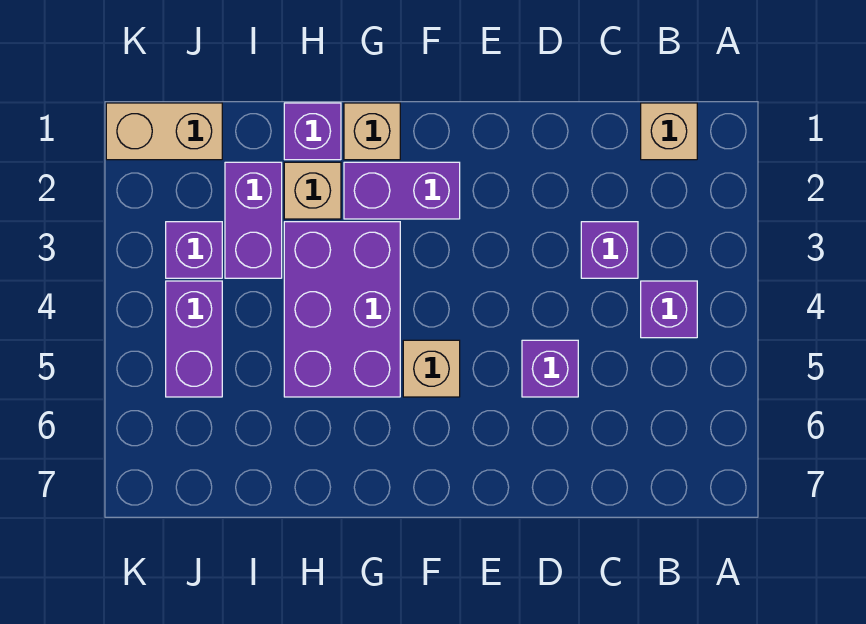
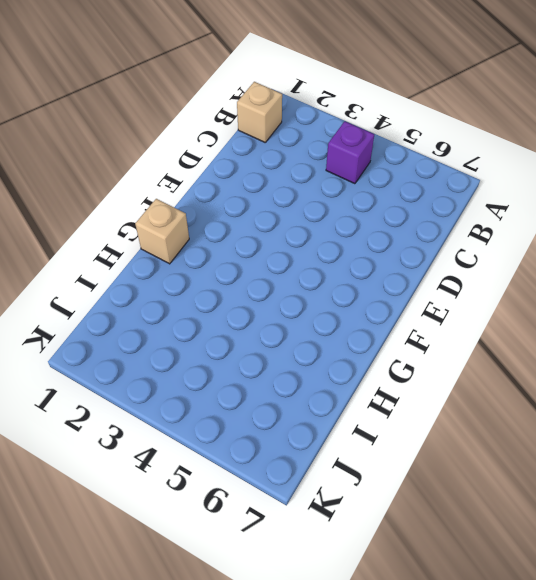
none -> purple 1x1 brick [581,222,638,278]
none -> purple 1x1 brick [522,340,578,397]
none -> purple 1x2 brick [344,162,460,219]

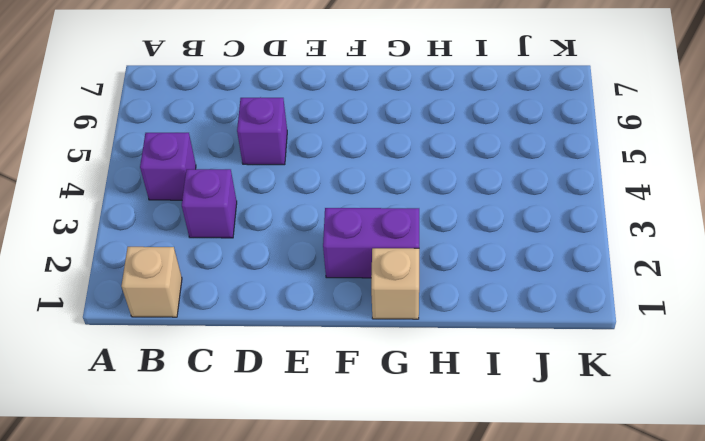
none -> tan 1x1 brick [403,340,460,397]
none -> purple 2x3 brick [284,222,400,397]
none -> purple 1x1 brick [284,103,341,160]

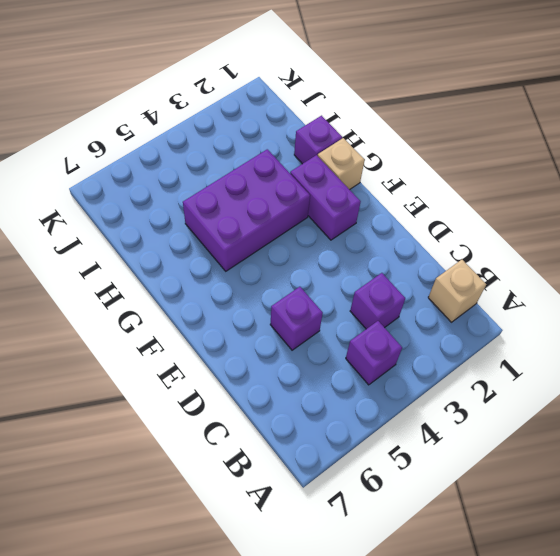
none -> tan 1x1 brick [403,340,460,397]
none -> tan 1x1 brick [284,162,341,219]
none -> purple 1x2 brick [225,162,282,278]

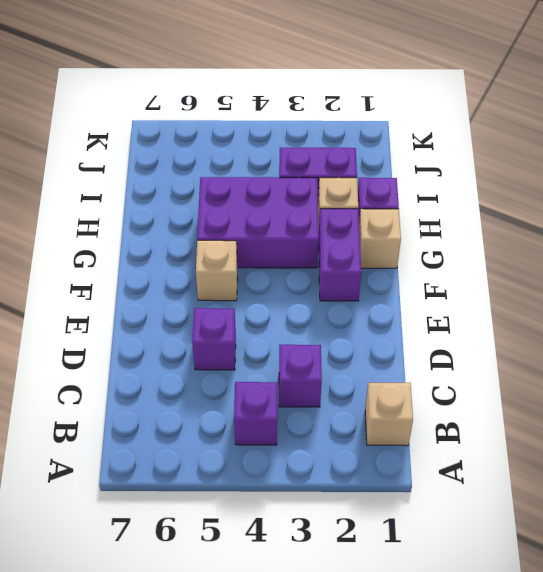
none -> tan 1x2 brick [106,103,222,160]
none -> purple 1x1 brick [166,222,222,278]
none -> purple 1x2 brick [166,281,222,397]

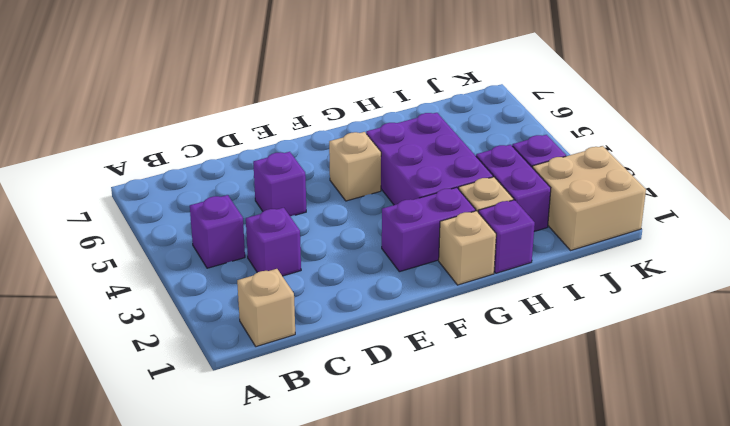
tan 2x2 brick [533,146,646,250] -> tan 1x2 brick [106,103,222,160]
none -> purple 1x2 brick [166,281,222,397]

